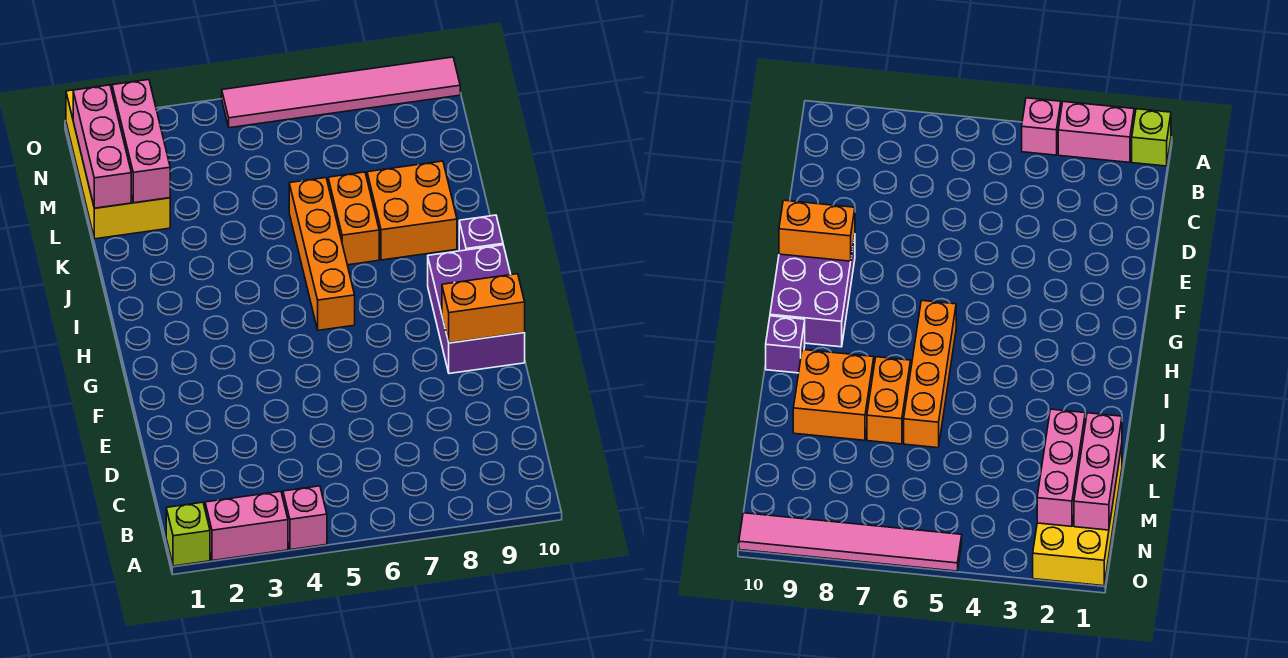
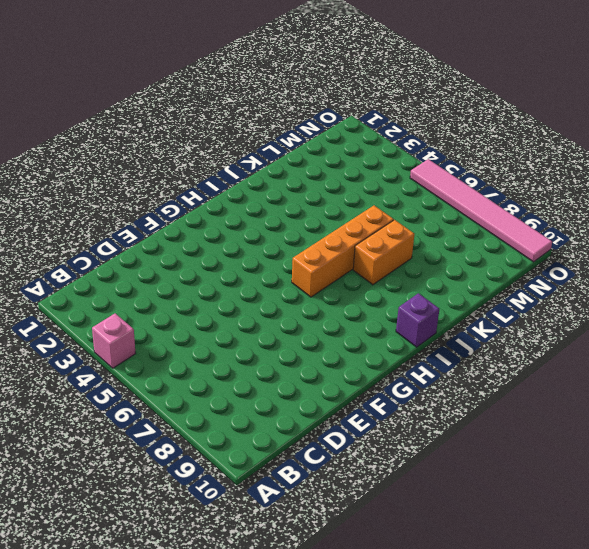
none -> lime 1x1 brick [166,502,210,566]
none -> pink 1x2 brick [205,491,288,561]
none -> purple 2x3 brick [428,245,525,374]

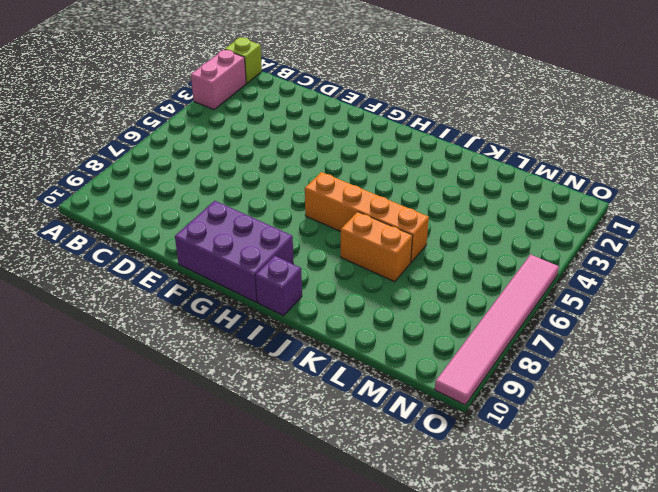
none -> pink 1x1 brick [283,486,327,550]
none -> orange 2x2 brick [367,161,457,260]
none -> yellow 2x4 brick [66,81,170,239]

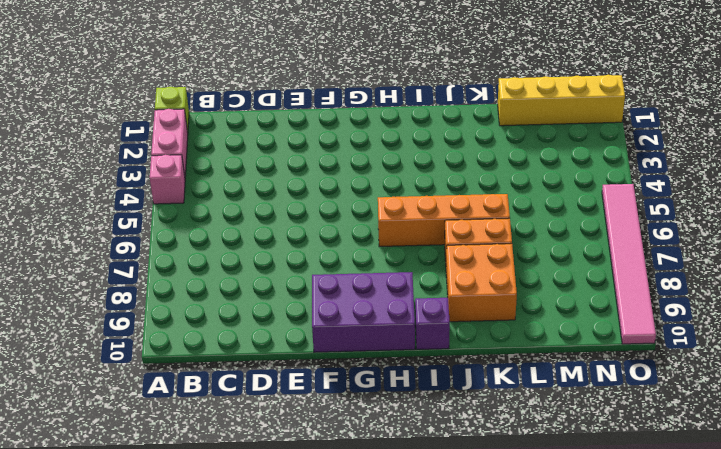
yellow 1x4 brick [498,75,625,126] -> yellow 2x4 brick [66,81,170,239]
none -> orange 1x2 brick [442,274,525,343]
none -> pink 1x3 brick [73,85,131,208]
none -> pink 1x3 brick [112,80,170,203]

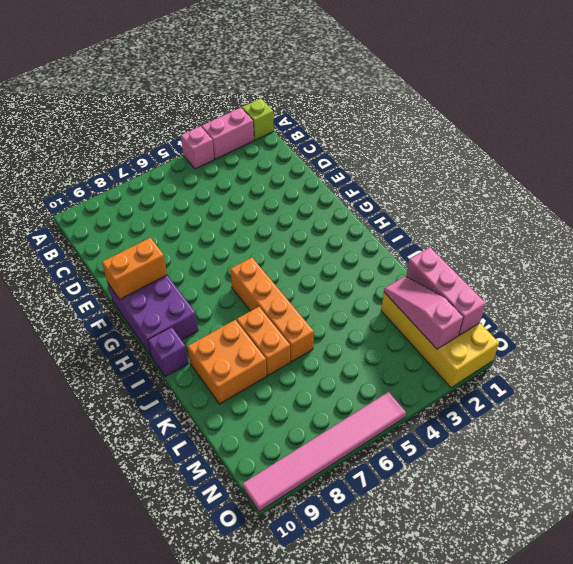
pink 1x3 slope [384,276,463,349] -> pink 1x3 brick [112,80,170,203]

